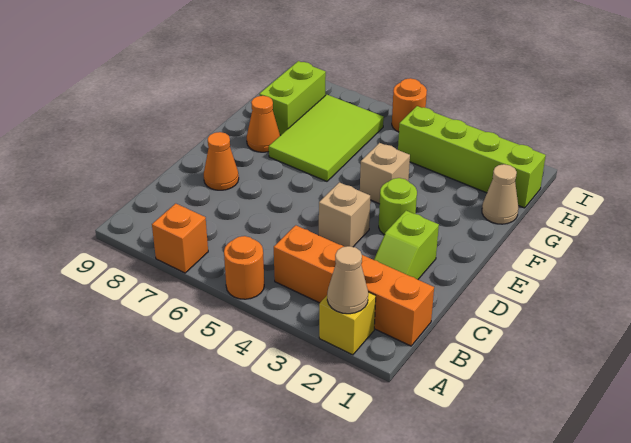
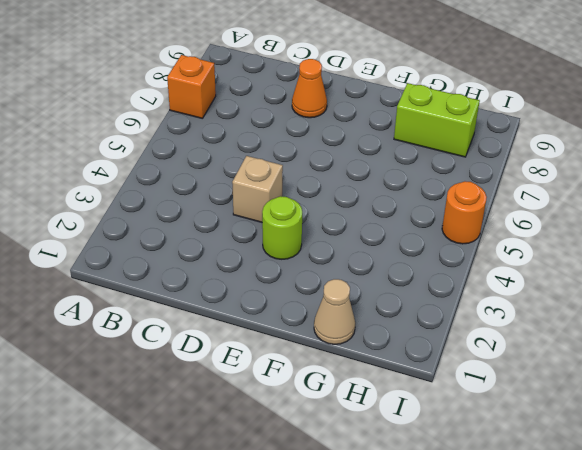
none -> yellow 1x1 brick [319,292,376,355]
none -> orange 1x1 round brick [224,236,264,299]
none -> orange 1x4 brick [274,225,434,346]

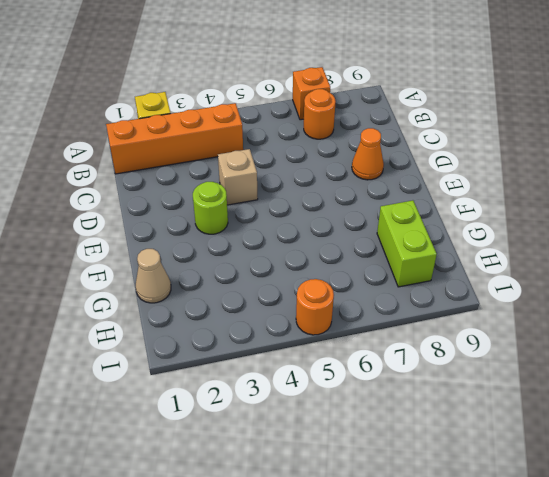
orange 1x1 round brick [304,89,336,139] -> orange 1x1 round brick moved to [224,236,264,299]
none -> lime 1x2 slope [374,211,439,280]
none -> tan 1x1 brick [360,143,410,204]
none -> lime 2x3 tile [269,95,384,181]

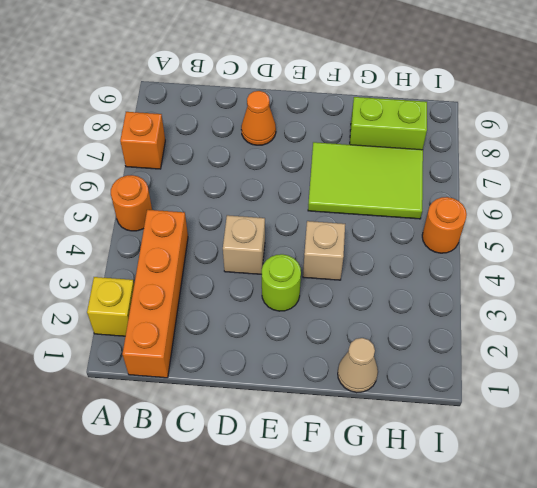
none -> lime 1x2 slope [374,211,439,280]
none -> orange 1x1 cone [247,96,280,152]
none -> lime 1x4 brick [398,106,546,208]

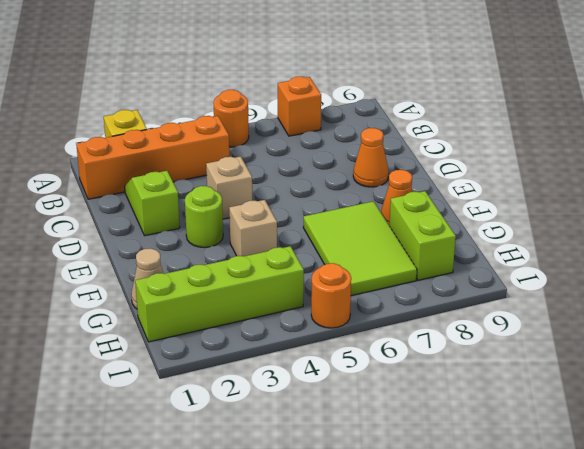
none -> tan 1x1 cone [327,246,368,314]

